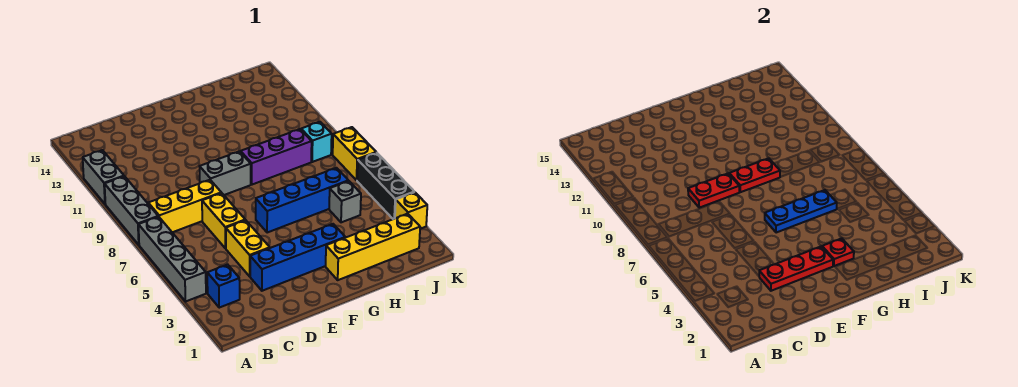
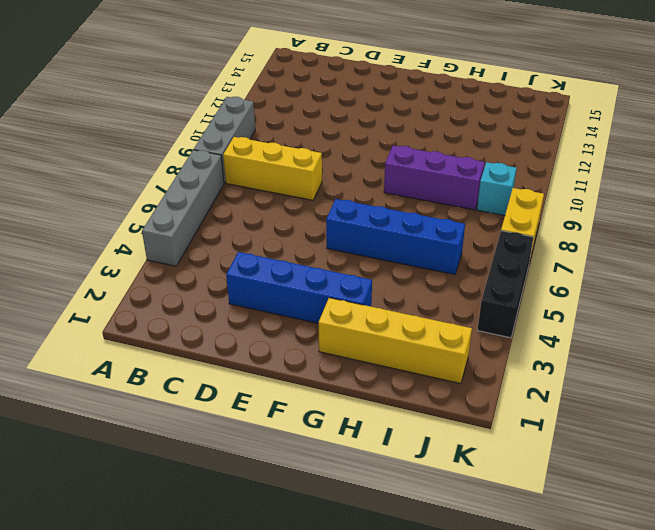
none -> grey 1x2 brick [83,150,124,204]
none -> blue 1x1 brick [207,264,240,308]
none -> yellow 1x2 brick [226,220,270,276]

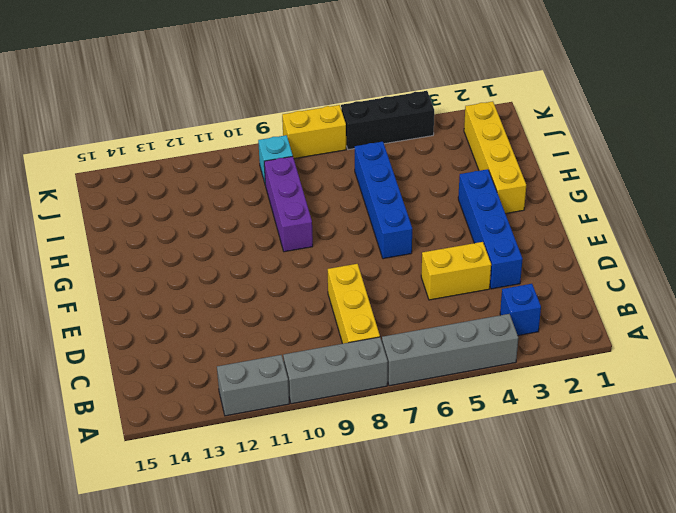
none -> yellow 1x2 brick [202,193,245,249]
none -> grey 1x2 brick [199,151,251,195]
none -> grey 1x1 brick [329,181,361,222]

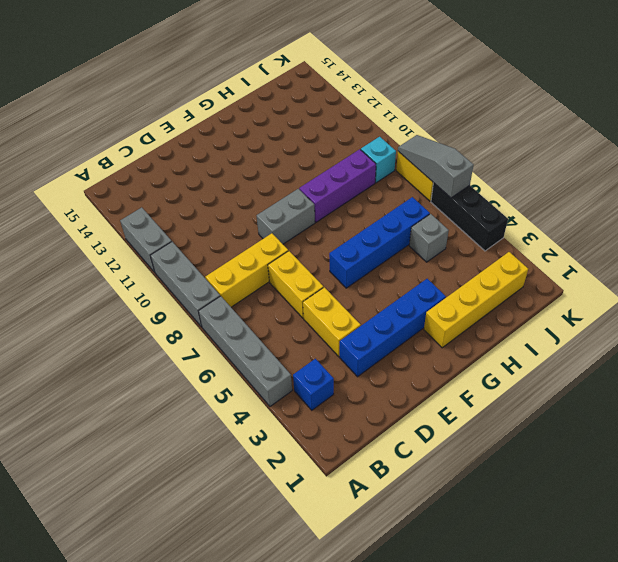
grey 1x3 slope [398,135,474,198] -> none
none -> yellow 1x1 brick [395,192,427,229]
none -> red 1x3 plate [759,247,833,291]
none -> red 1x2 plate [688,174,739,208]

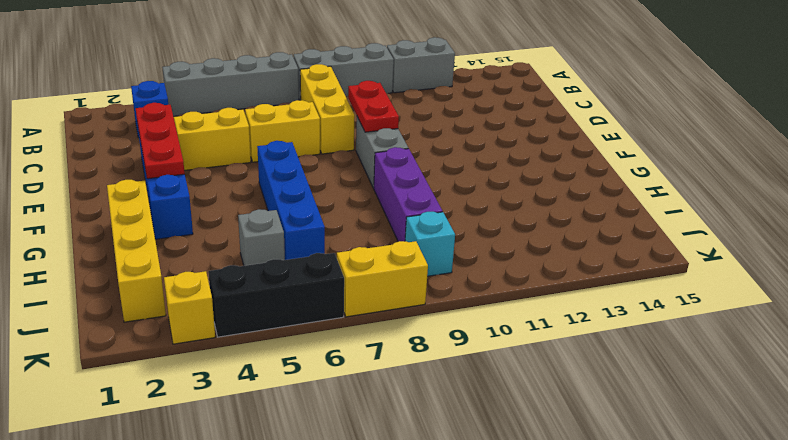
none -> blue 1x3 plate [765,190,837,233]
none -> red 1x2 plate [729,158,780,192]
none -> red 1x1 plate [822,238,854,266]

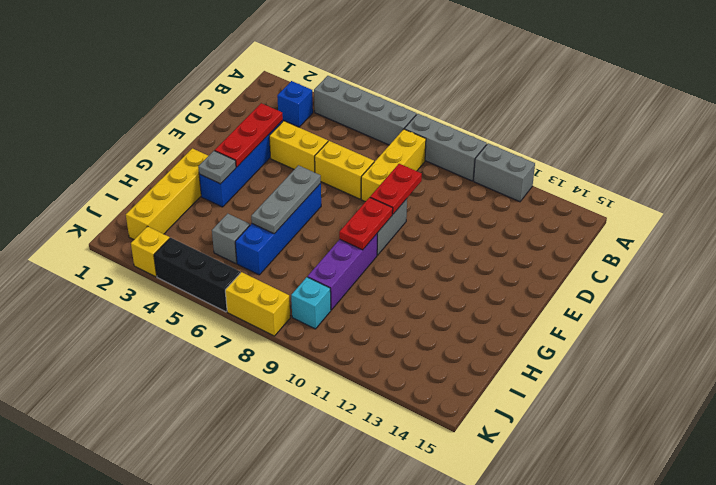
grey 1x3 plate [251,165,321,234] -> blue 1x3 plate [765,190,837,233]
grey 1x1 plate [198,151,236,184] -> red 1x1 plate [822,238,854,266]

